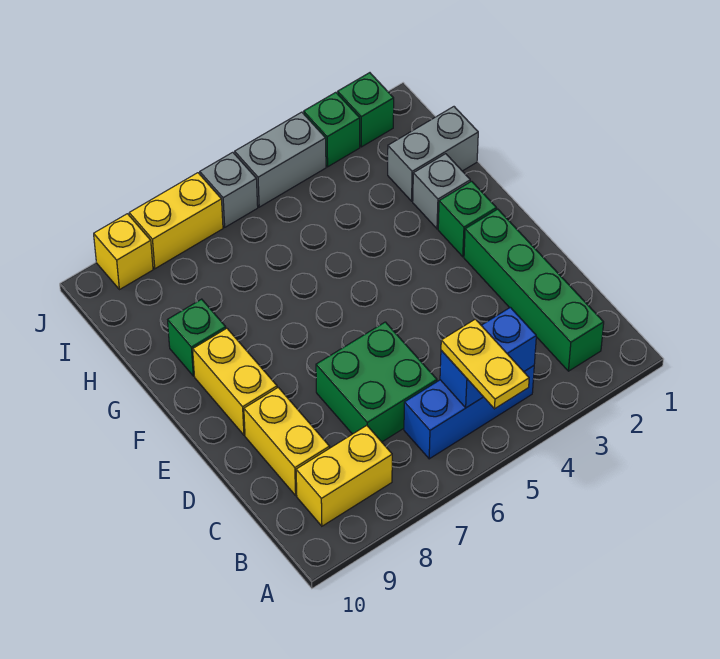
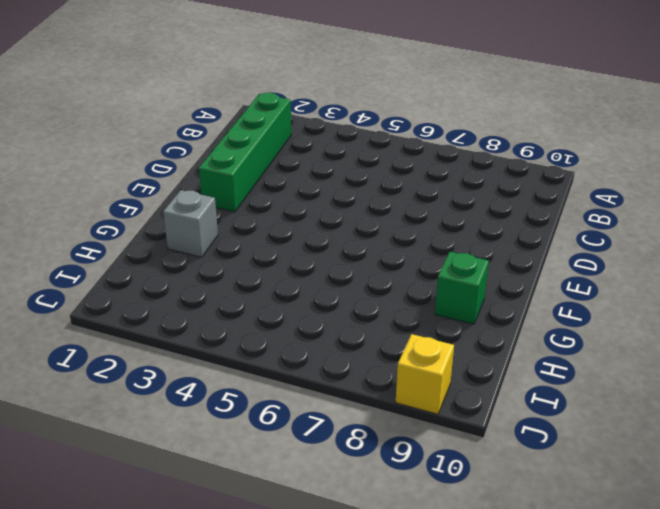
none -> blue 1x3 brick [404,366,534,459]
none -> yellow 1x2 brick [296,425,392,526]
none -> green 2x2 brick [316,322,437,442]

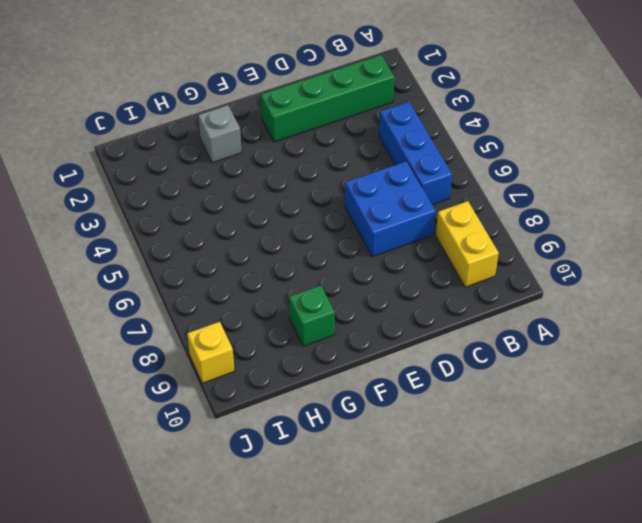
blue 2x2 brick [345,161,436,257] -> green 2x2 brick [316,322,437,442]
none -> yellow 1x2 brick [244,387,330,495]
none -> yellow 1x2 brick [193,328,277,435]
none -> green 1x1 brick [438,181,496,257]

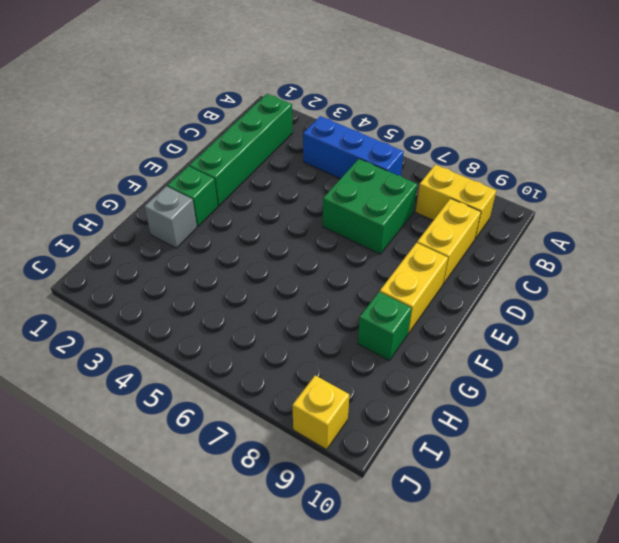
none -> grey 1x2 brick [388,107,478,201]
none -> green 1x1 brick [338,73,394,147]
none -> green 1x1 brick [304,92,360,167]

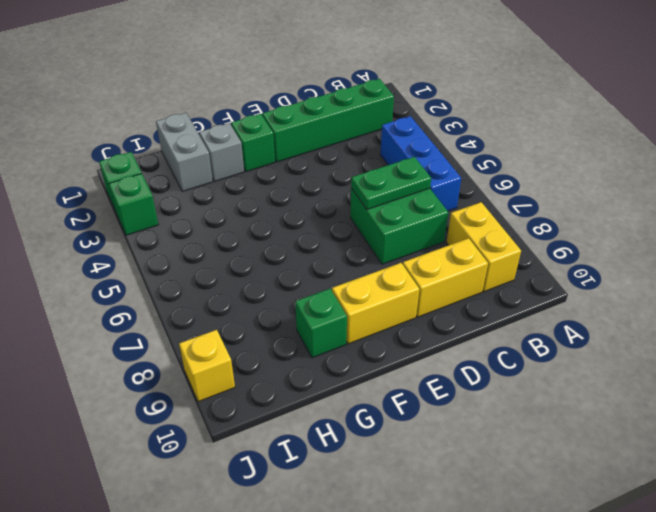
green 1x2 plate [351,157,431,210] -> none
none -> grey 1x2 brick [235,112,326,207]
none -> grey 1x1 brick [200,152,258,227]
none -> yellow 1x2 brick [129,173,223,269]

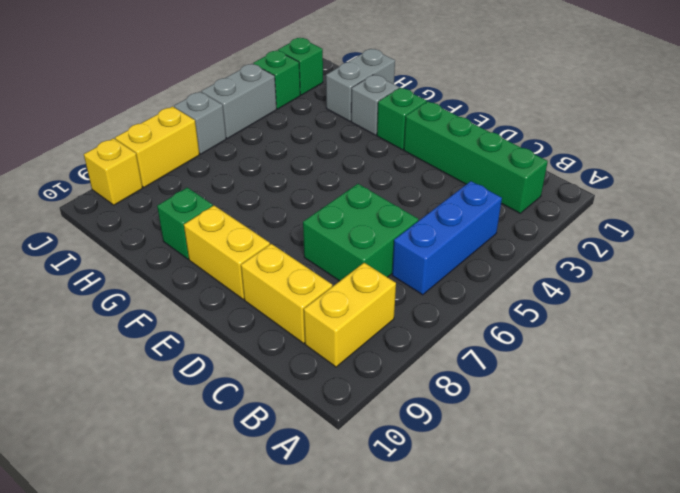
none -> blue 1x2 brick [440,307,536,408]
none -> yellow 1x2 plate [441,319,529,409]

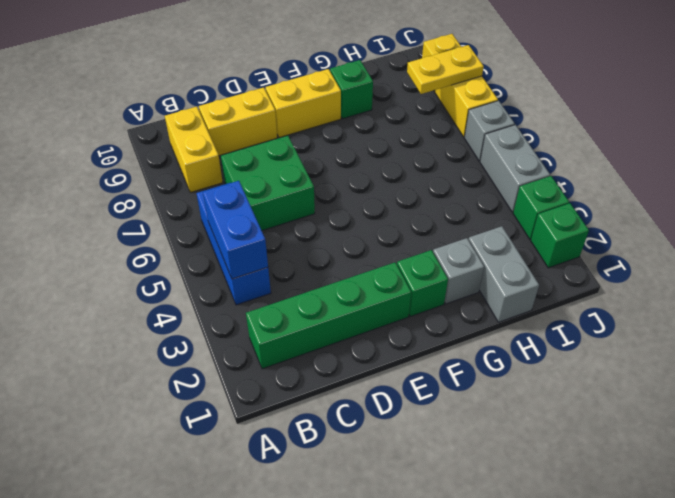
yellow 1x2 plate [407,45,484,94] -> yellow 1x2 plate moved to [441,319,529,409]

